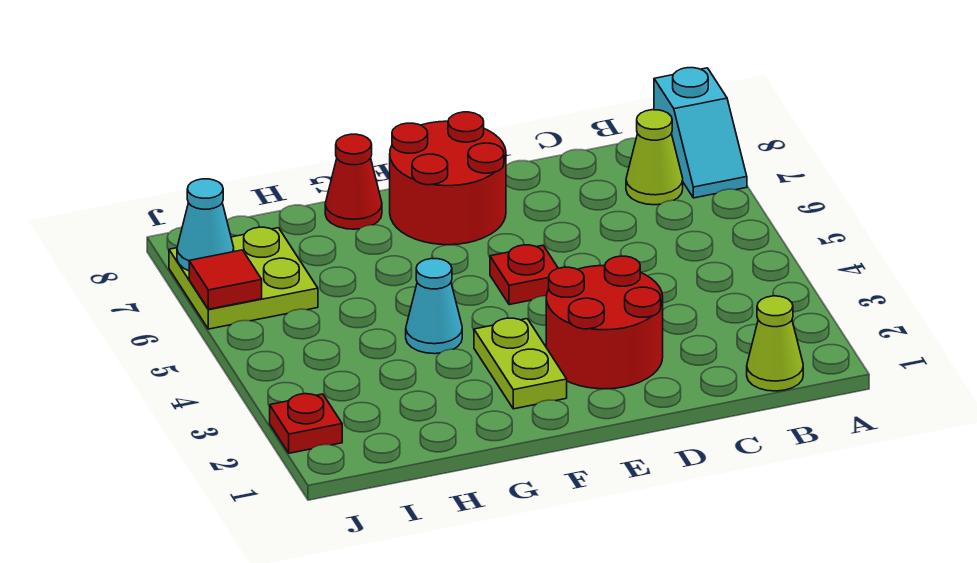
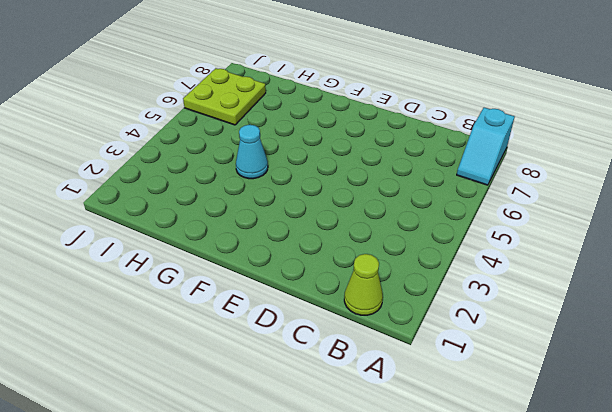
none -> lime 1x1 cone [626,110,683,205]
none -> red 2x2 round brick [546,256,663,389]
none -> red 1x1 plate [490,245,558,305]

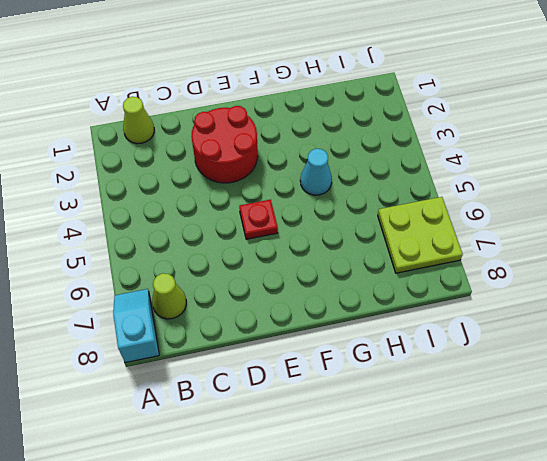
none -> red 2x2 round brick [390,112,506,245]
none -> lime 1x2 plate [474,318,567,409]
none -> red 1x1 cone [325,134,382,229]

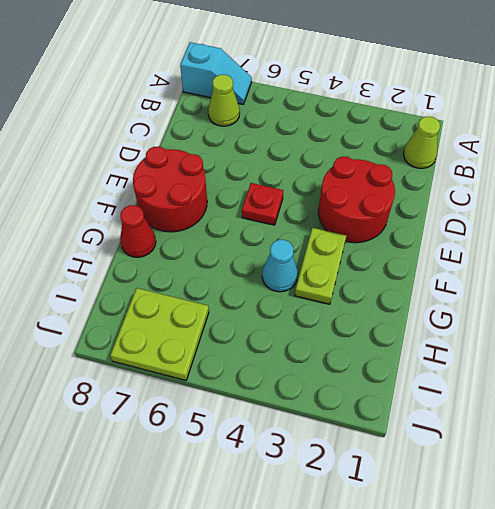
lime 1x2 plate [295,228,346,304] -> lime 1x2 plate turned to [474,318,567,409]
none -> red 1x1 plate [270,393,342,453]
none -> red 1x1 tile [189,250,262,309]
none -> cyan 1x1 cone [177,179,234,271]

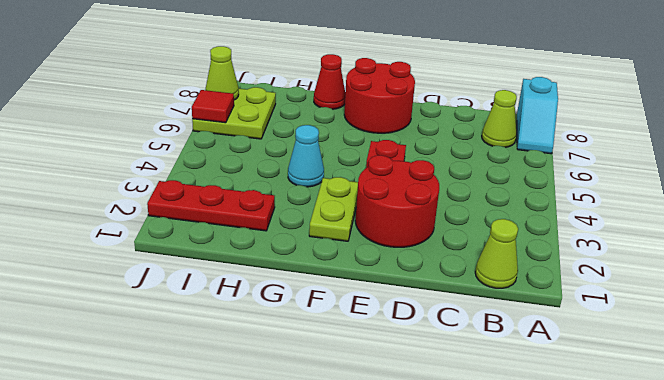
red 1x3 plate [147,180,275,231] -> red 1x1 plate [270,393,342,453]
lime 1x1 cone [205,46,239,100] -> cyan 1x1 cone [177,179,234,271]

